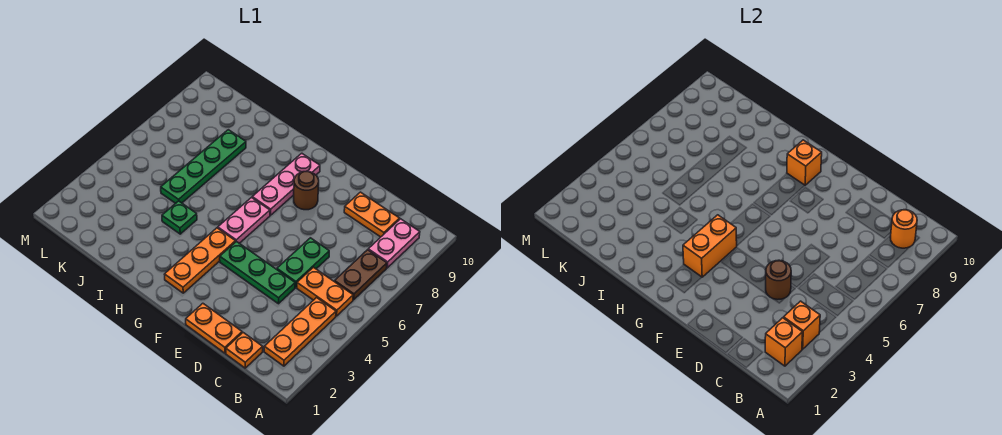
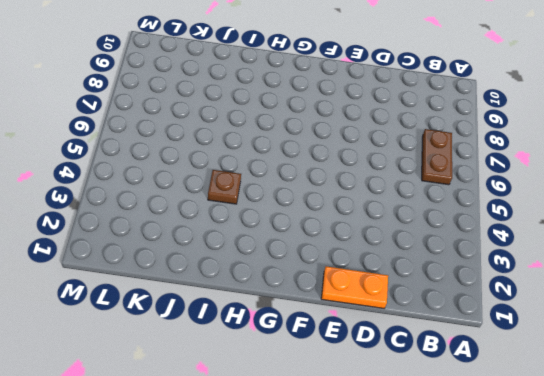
brown 1x1 plate [208,170,241,204] -> green 1x1 plate [162,201,197,234]
none -> orange 1x3 plate [264,298,336,366]
none -> orange 1x2 plate [297,267,353,316]
none -> pink 1x2 plate [368,219,420,268]

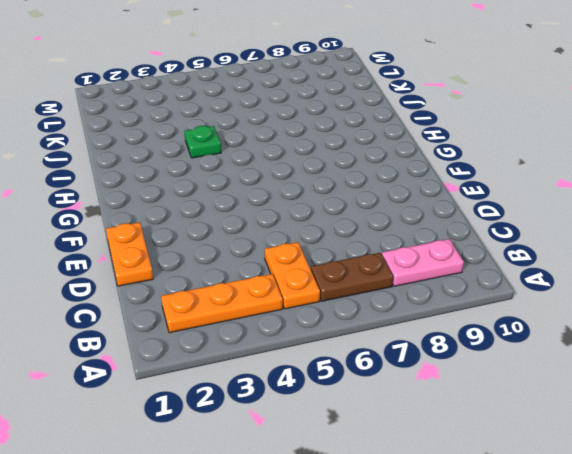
none -> orange 1x1 plate [226,333,263,368]
none -> orange 1x2 plate [344,192,399,237]
none -> green 1x3 plate [220,241,295,304]

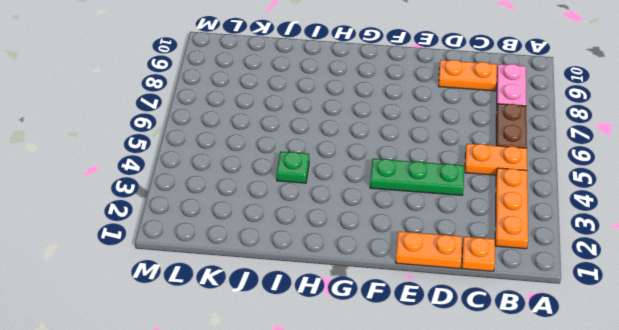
none -> green 1x2 plate [277,238,329,288]
none -> brown 1x1 round brick [294,171,319,210]
none -> orange 1x3 plate [164,228,236,293]

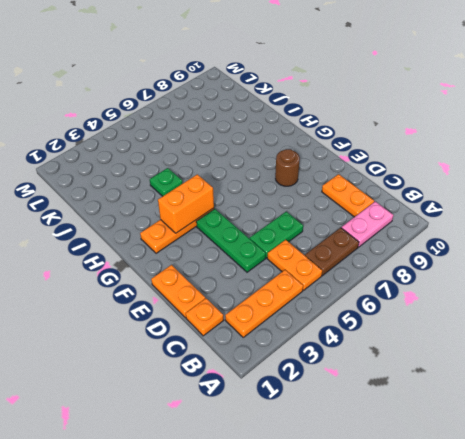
none -> pink 1x2 plate [218,198,270,243]
none -> pink 1x3 plate [252,153,320,215]
none -> green 1x4 plate [161,130,246,203]

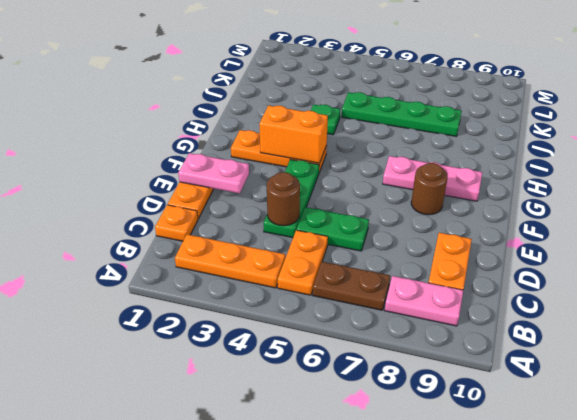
pink 1x2 plate [178,153,249,193] -> pink 1x2 plate moved to [218,198,270,243]
none -> orange 1x1 brick [765,318,802,366]
none -> orange 1x1 brick [784,301,820,349]
none -> orange 1x1 round brick [890,210,917,248]

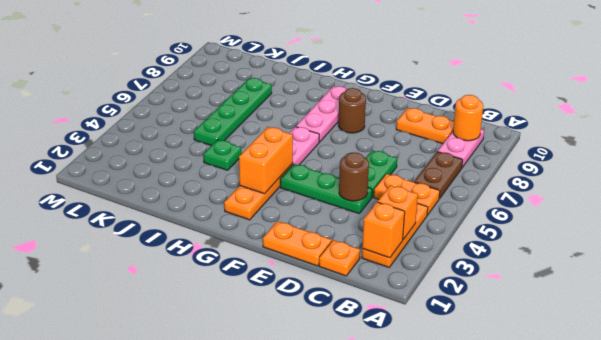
none -> orange 1x1 brick [787,140,822,185]

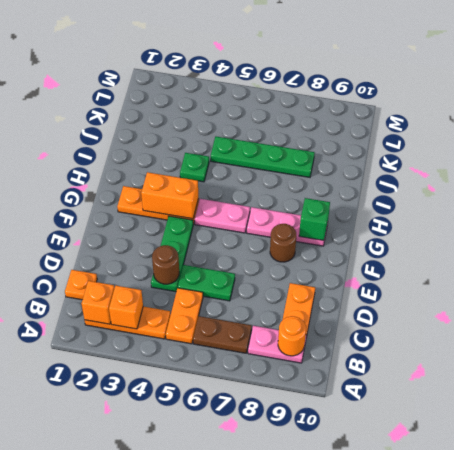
green 1x1 brick [299,198,330,241] -> orange 1x1 brick [787,140,822,185]
none -> orange 1x2 plate [186,303,242,353]

